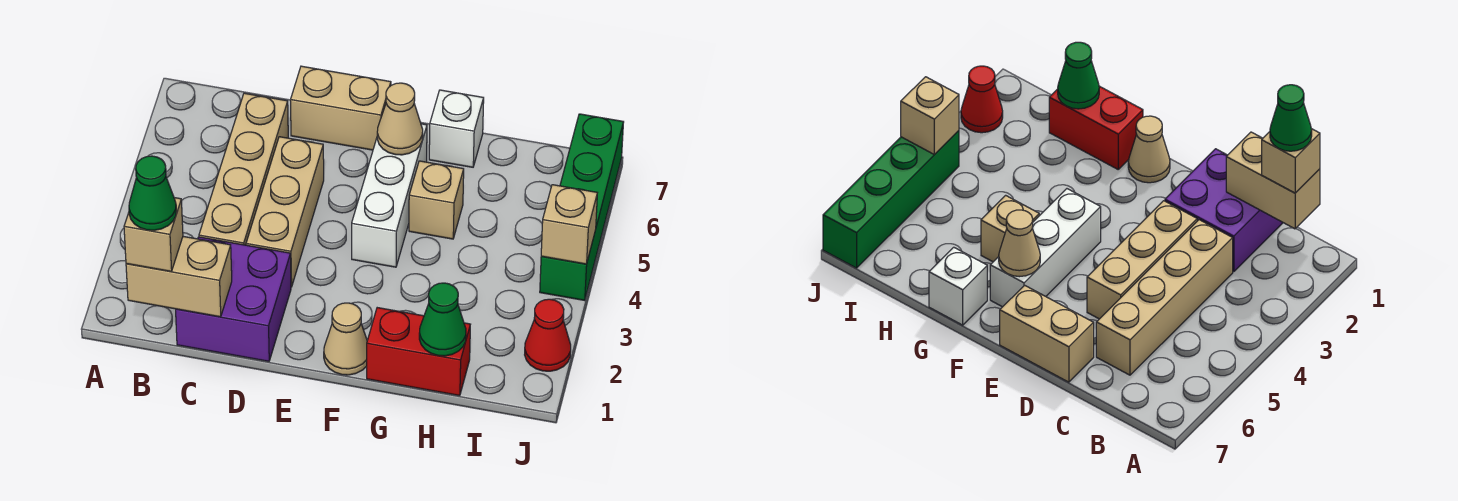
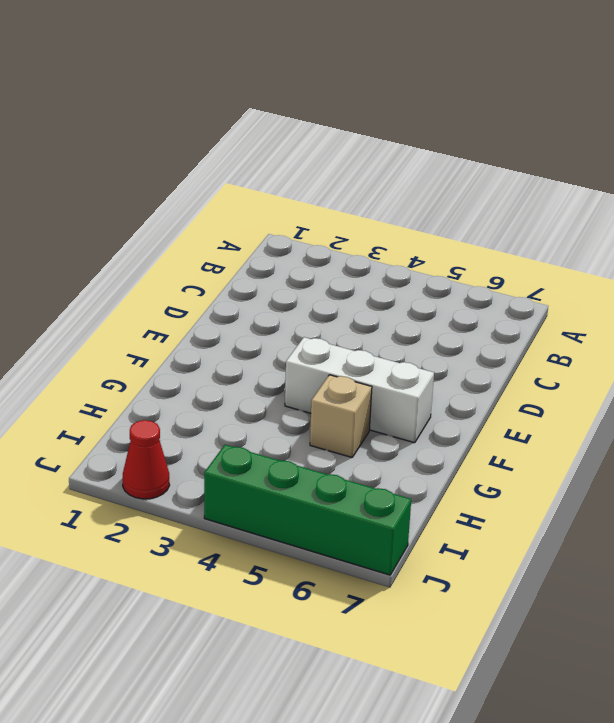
none -> purple 2x2 brick [176,237,291,361]
none -> tan 1x4 brick [199,93,288,245]
none -> tan 1x3 brick [246,137,324,287]

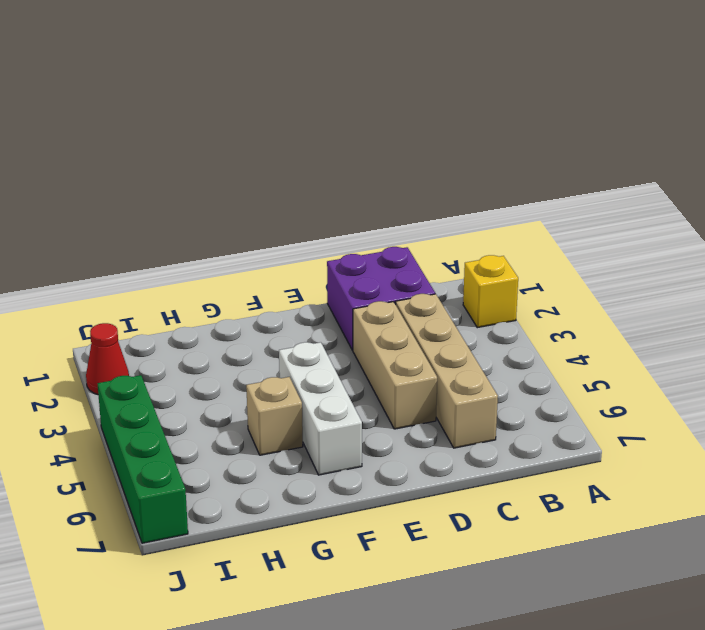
yellow 1x1 brick [463,255,518,328] -> none
none -> tan 1x2 brick [291,66,391,150]
none -> tan 1x1 cone [324,303,367,375]
none -> red 1x2 brick [367,308,470,396]

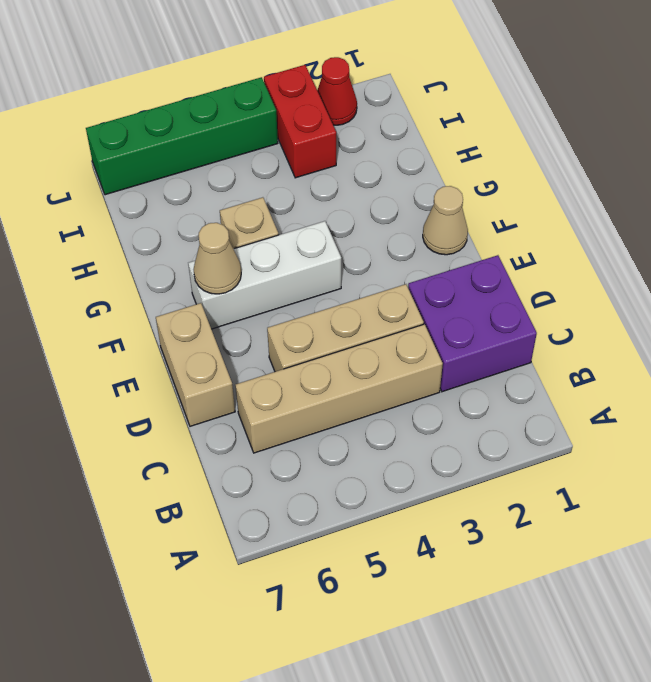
red 1x2 brick [264,65,336,178] -> red 1x2 brick moved to [367,308,470,396]
none -> white 1x1 brick [429,90,484,167]
none -> tan 1x2 brick [126,236,232,317]
none -> green 1x1 cone [419,283,466,356]

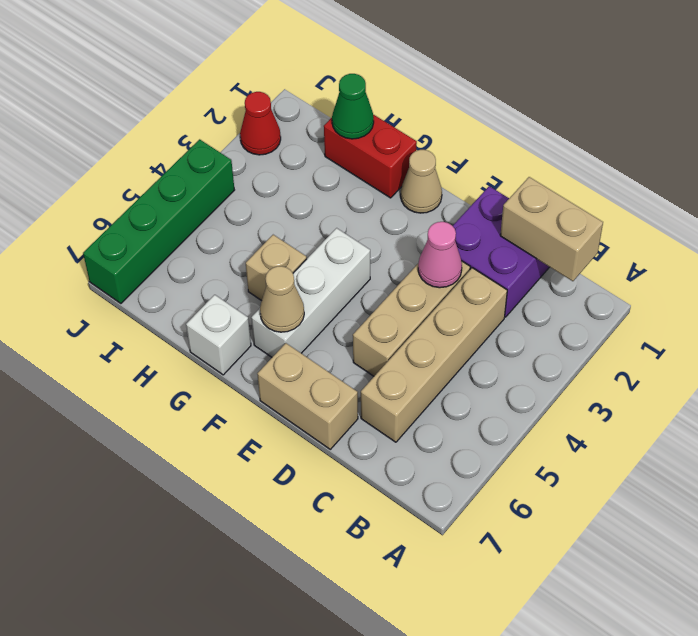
pink 1x1 cone [418,222,462,288] -> none
none -> tan 1x1 brick [541,185,597,264]
none -> tan 1x1 brick [124,198,183,271]
none -> green 1x1 cone [129,156,176,230]

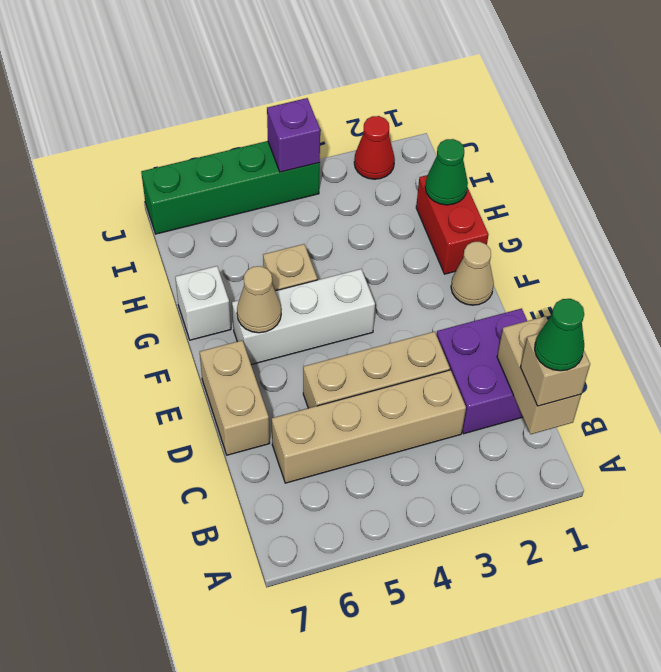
purple 1x1 brick [267,98,320,172] -> tan 1x1 brick [541,185,597,264]

